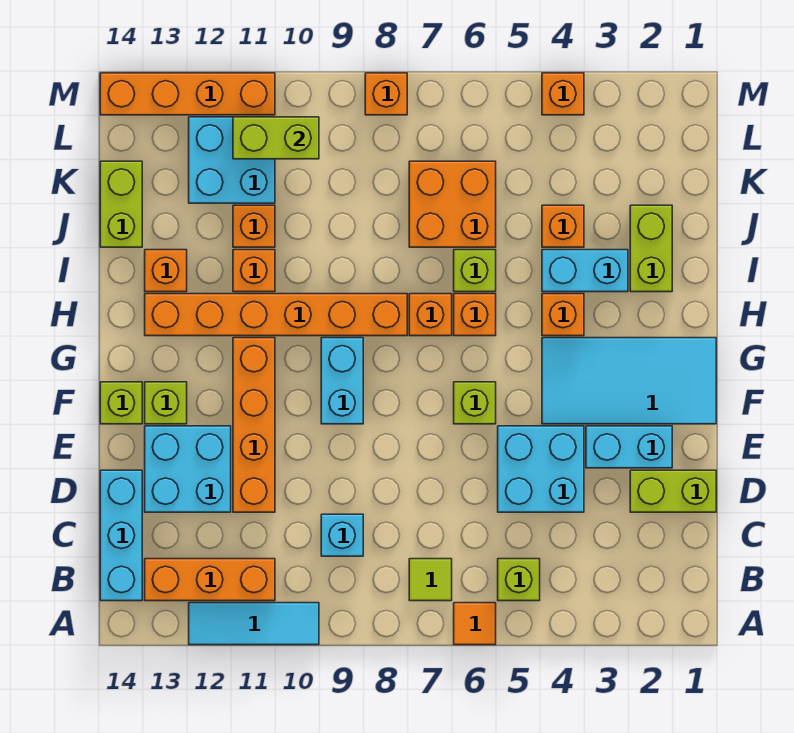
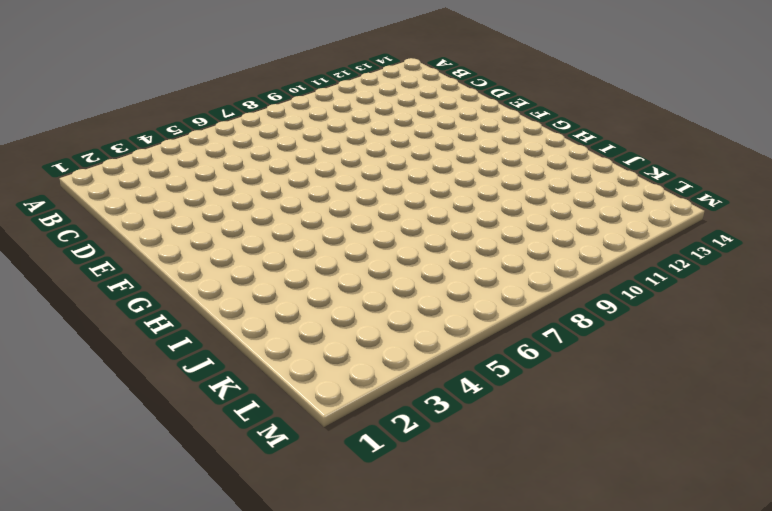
none -> orange 1x1 tile [454,603,496,645]
none -> cyan 1x3 tile [189,603,319,645]
none -> lime 1x1 brick [498,559,540,601]
none -> lime 1x1 tile [409,559,452,601]

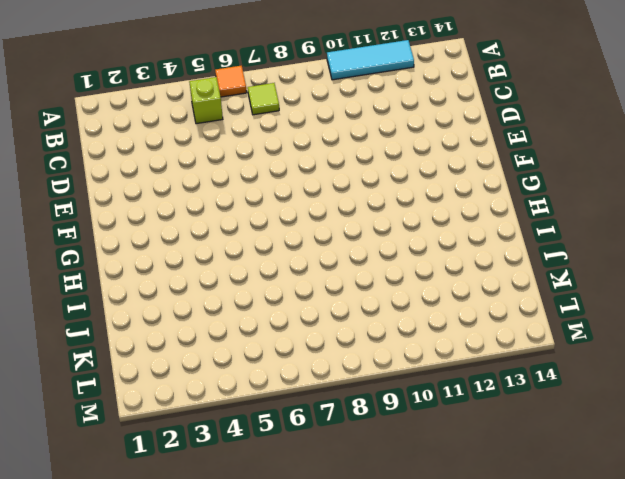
none -> orange 1x3 brick [145,559,275,601]
none -> cyan 1x3 brick [100,470,142,601]
none -> cyan 1x1 brick [321,514,363,556]
none -> lime 1x2 brick [630,470,716,512]

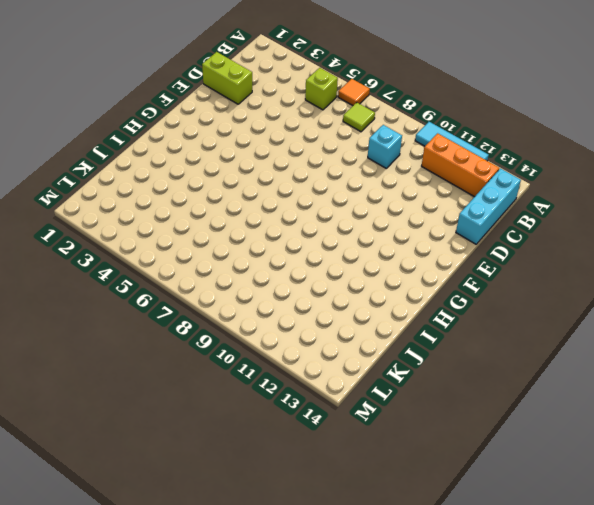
none -> cyan 2x2 brick [498,426,584,512]
none -> orange 1x4 brick [233,338,275,512]
none -> cyan 2x2 brick [145,426,231,512]
none -> cyan 1x2 brick [586,426,672,468]

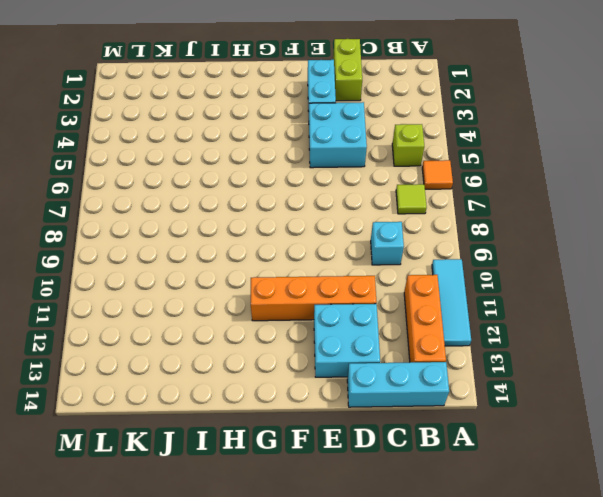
none -> cyan 2x4 tile [542,338,716,424]
none -> lime 1x1 brick [454,382,496,424]
none -> cyan 1x2 brick [321,338,363,424]
none -> lime 1x1 brick [145,382,187,424]

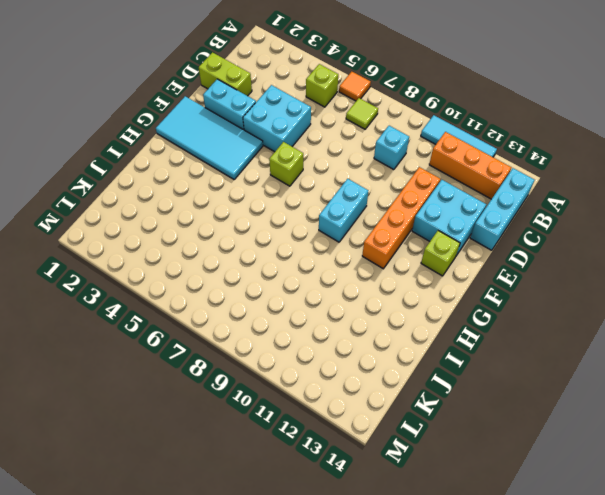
none -> lime 1x1 brick [100,382,142,424]
none -> orange 1x1 brick [542,294,584,336]
none -> orange 1x1 brick [454,294,496,336]
none -> orange 1x1 brick [409,294,452,336]

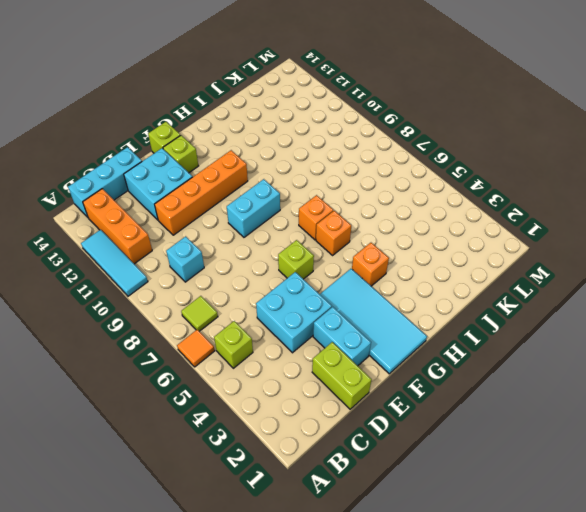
none -> orange 1x6 brick [145,294,407,336]
none -> lime 1x2 brick [630,205,672,292]
none -> cyan 1x2 brick [542,250,628,292]
none -> lime 1x1 brick [454,250,496,292]

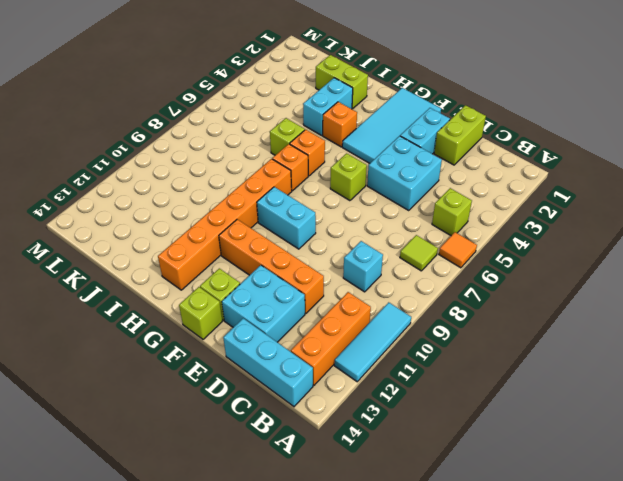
none -> orange 1x1 brick [233,250,275,292]
none -> orange 1x1 brick [145,250,187,292]
none -> orange 1x1 brick [542,205,584,247]
none -> orange 2x2 brick [409,161,496,247]

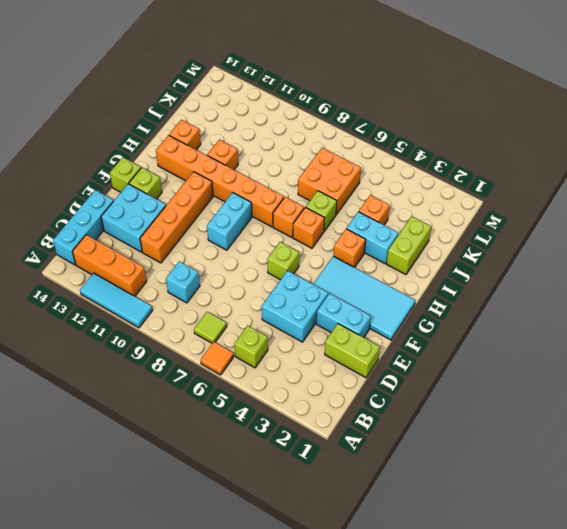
none -> orange 1x1 brick [233,205,275,247]
none -> lime 1x2 brick [100,161,142,247]
none -> cyan 2x2 brick [189,117,275,203]
none -> orange 1x1 brick [542,73,584,115]

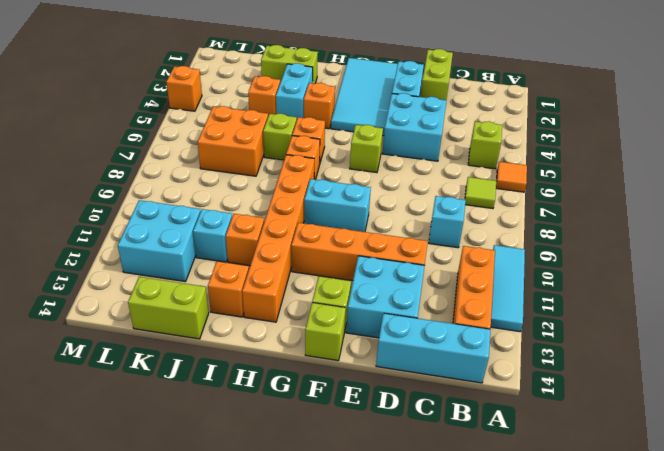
cyan 1x1 brick [193,209,232,262] -> orange 1x1 brick [233,205,275,247]
none -> orange 1x1 brick [365,73,407,115]
none -> orange 1x4 brick [100,73,275,115]
none -> lime 1x2 brick [233,117,319,159]

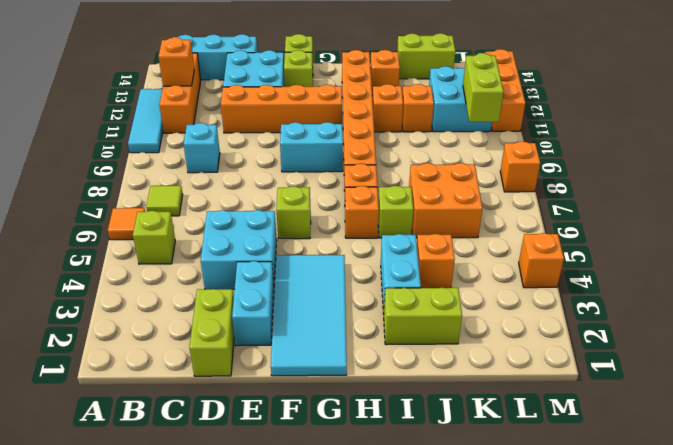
orange 1x1 brick [158,37,194,86] -> orange 1x1 brick moved to [542,294,584,336]
orange 1x3 brick [485,49,525,131] -> orange 1x4 brick [100,73,275,115]

